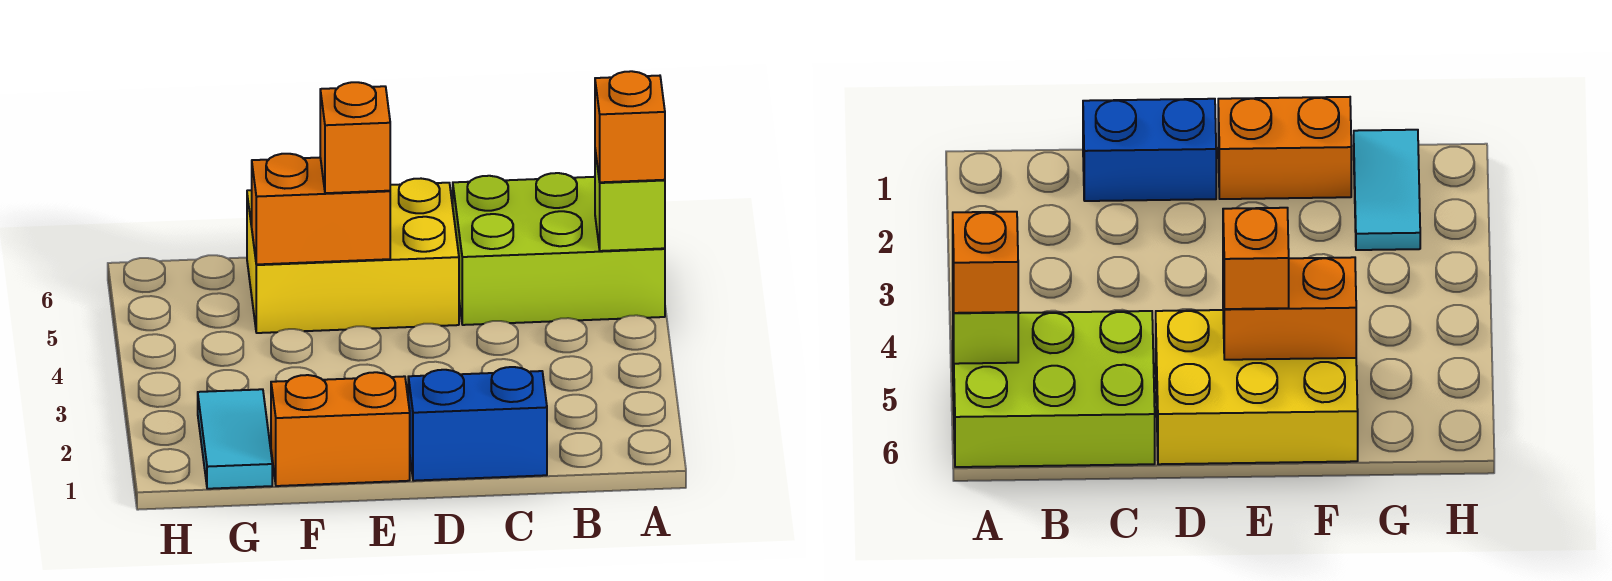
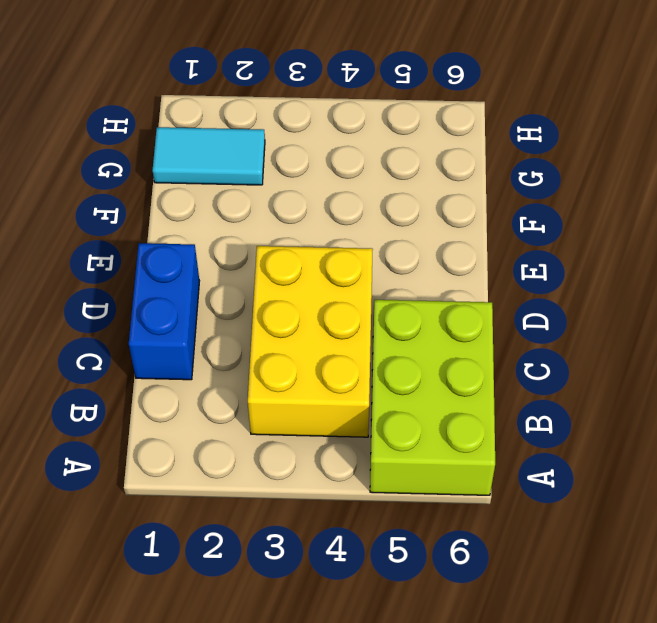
yellow 2x3 brick [248,246,373,437] -> yellow 2x3 brick moved to [247,179,459,333]
none -> orange 1x2 brick [271,372,410,486]
none -> lime 1x1 brick [595,150,665,251]

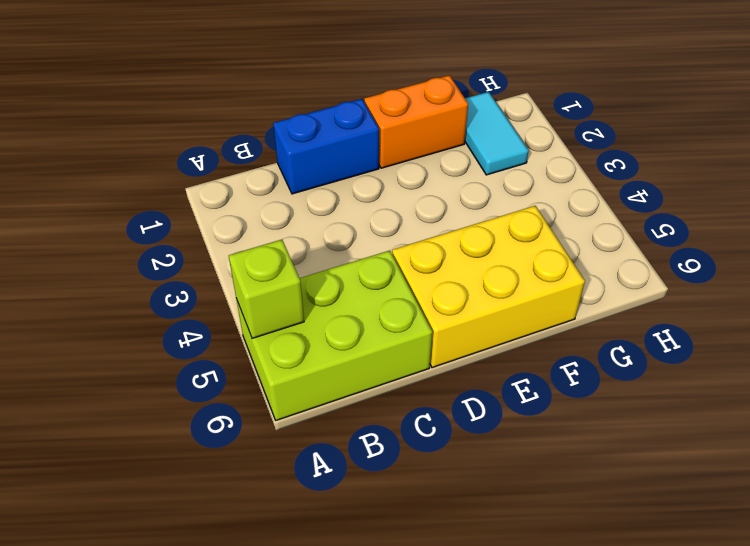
none -> orange 1x2 brick [252,154,390,264]
none -> orange 1x1 brick [595,71,665,182]

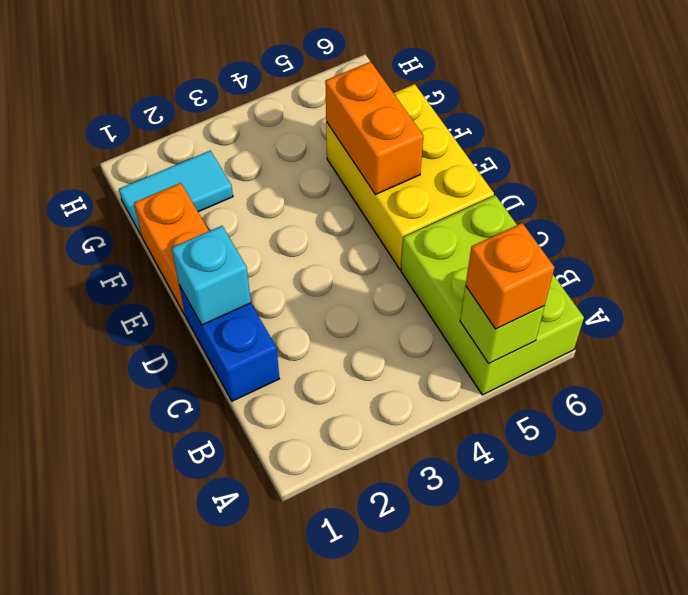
cyan 1x1 brick [172,226,251,325] -> none
none -> orange 1x1 brick [320,82,390,193]

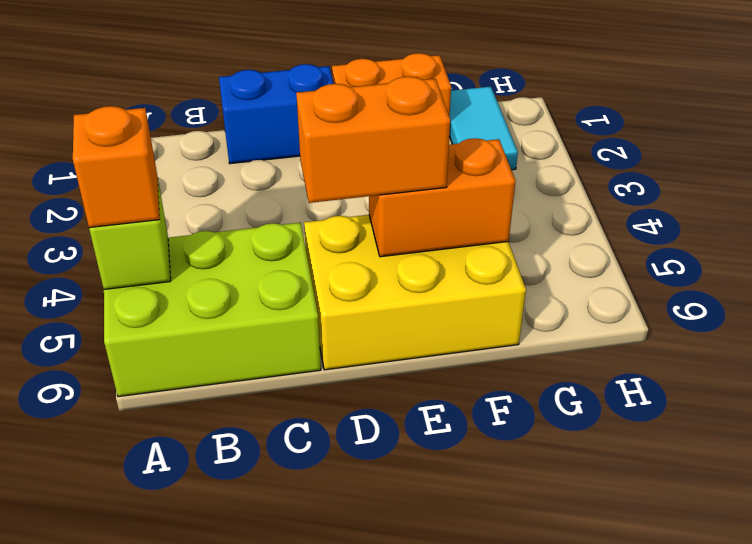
orange 1x2 brick [296,76,450,203] -> orange 1x1 brick [320,82,390,193]

